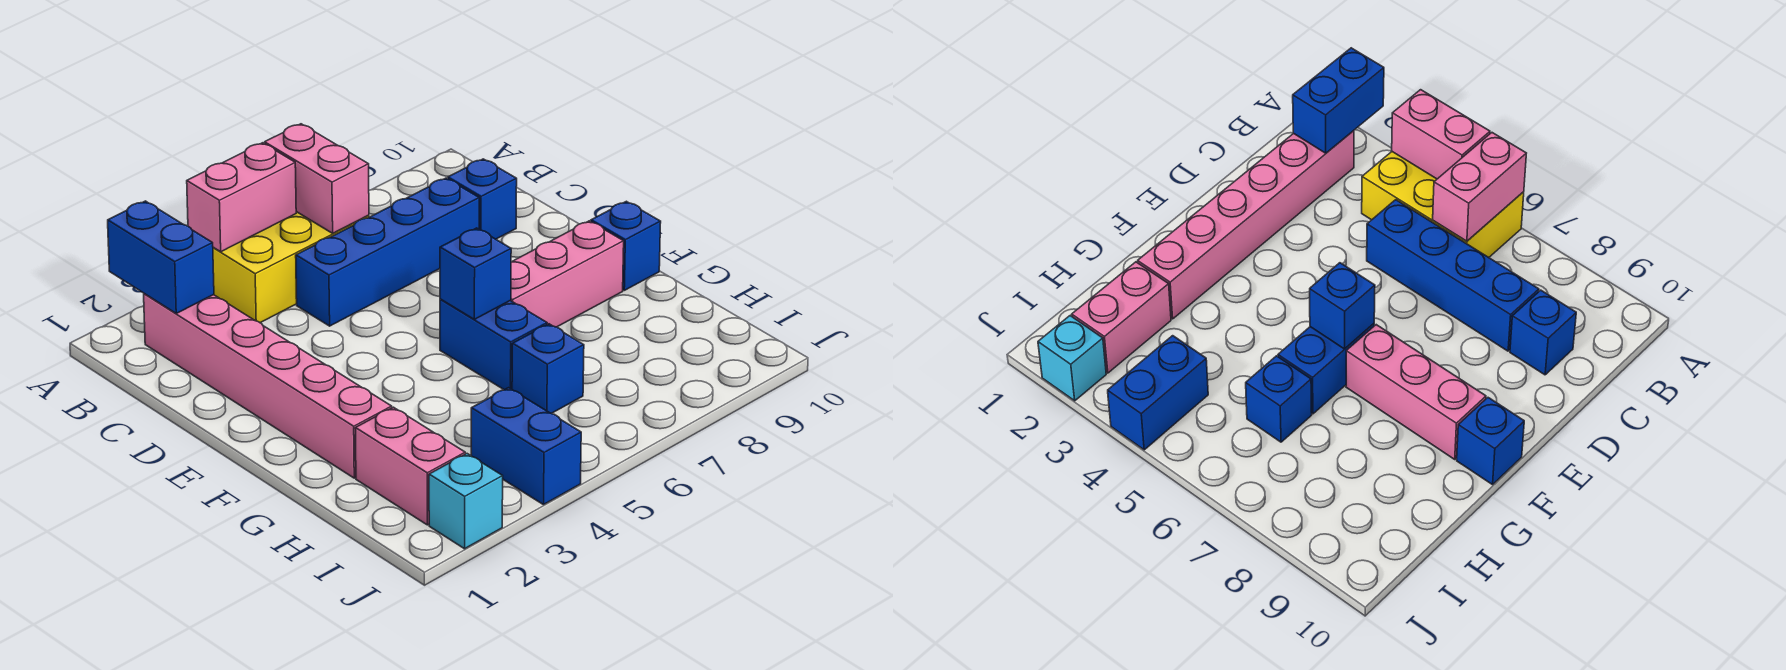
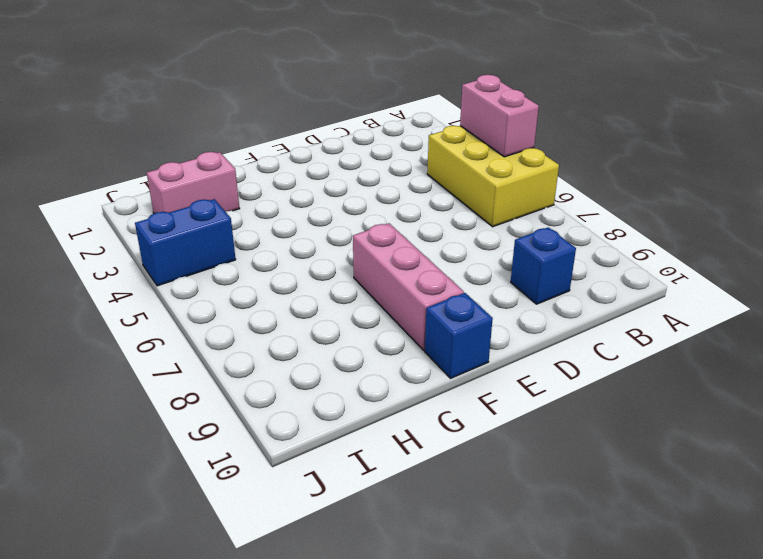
none -> pink 1x6 brick [144,294,392,478]
none -> blue 1x4 brick [296,178,479,326]
none -> blue 1x2 brick [440,299,547,390]

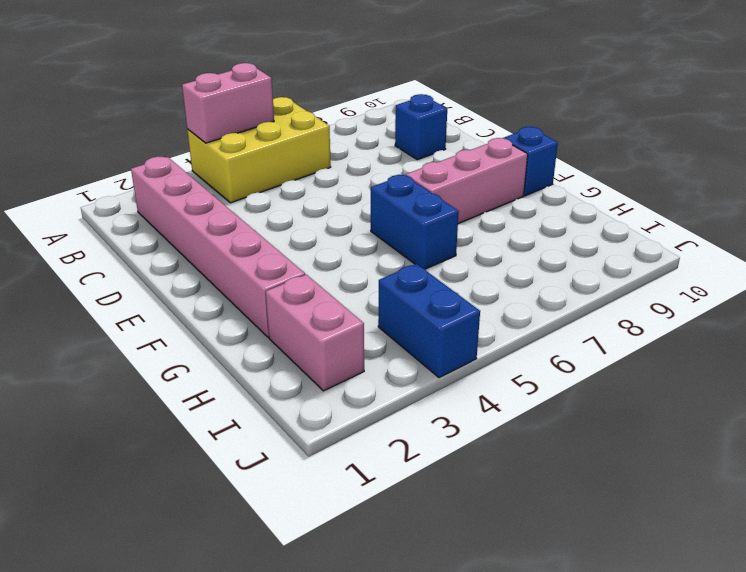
none -> blue 1x4 brick [296,178,479,326]
none -> blue 1x1 brick [512,324,584,414]
none -> cyan 1x1 brick [429,454,503,549]

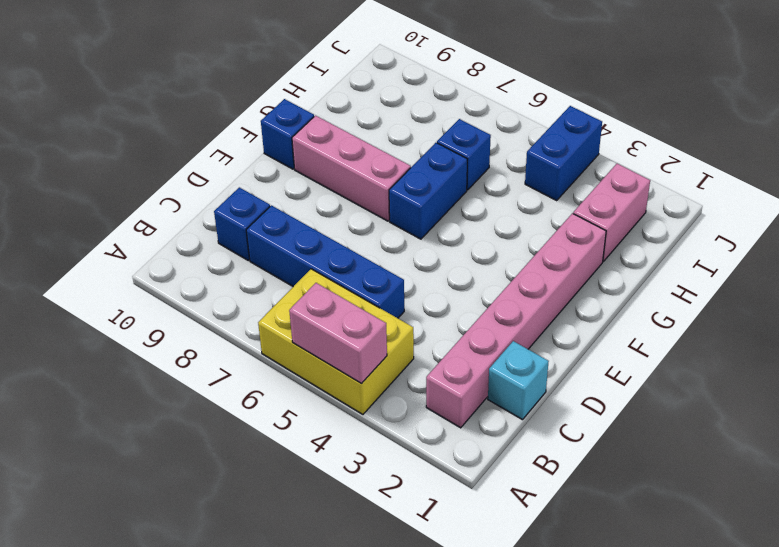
cyan 1x1 brick [488,341,549,420] -> cyan 1x1 brick moved to [429,454,503,549]
none -> blue 1x2 brick [108,201,214,313]
none -> pink 1x2 brick [265,124,369,233]
none -> blue 1x1 brick [440,228,511,319]

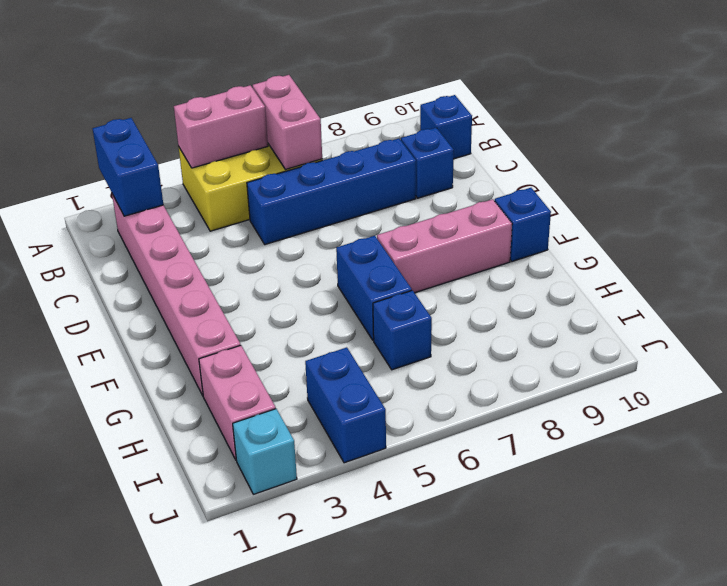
blue 1x1 brick [420,95,472,159] -> blue 1x1 brick moved to [440,228,511,319]

